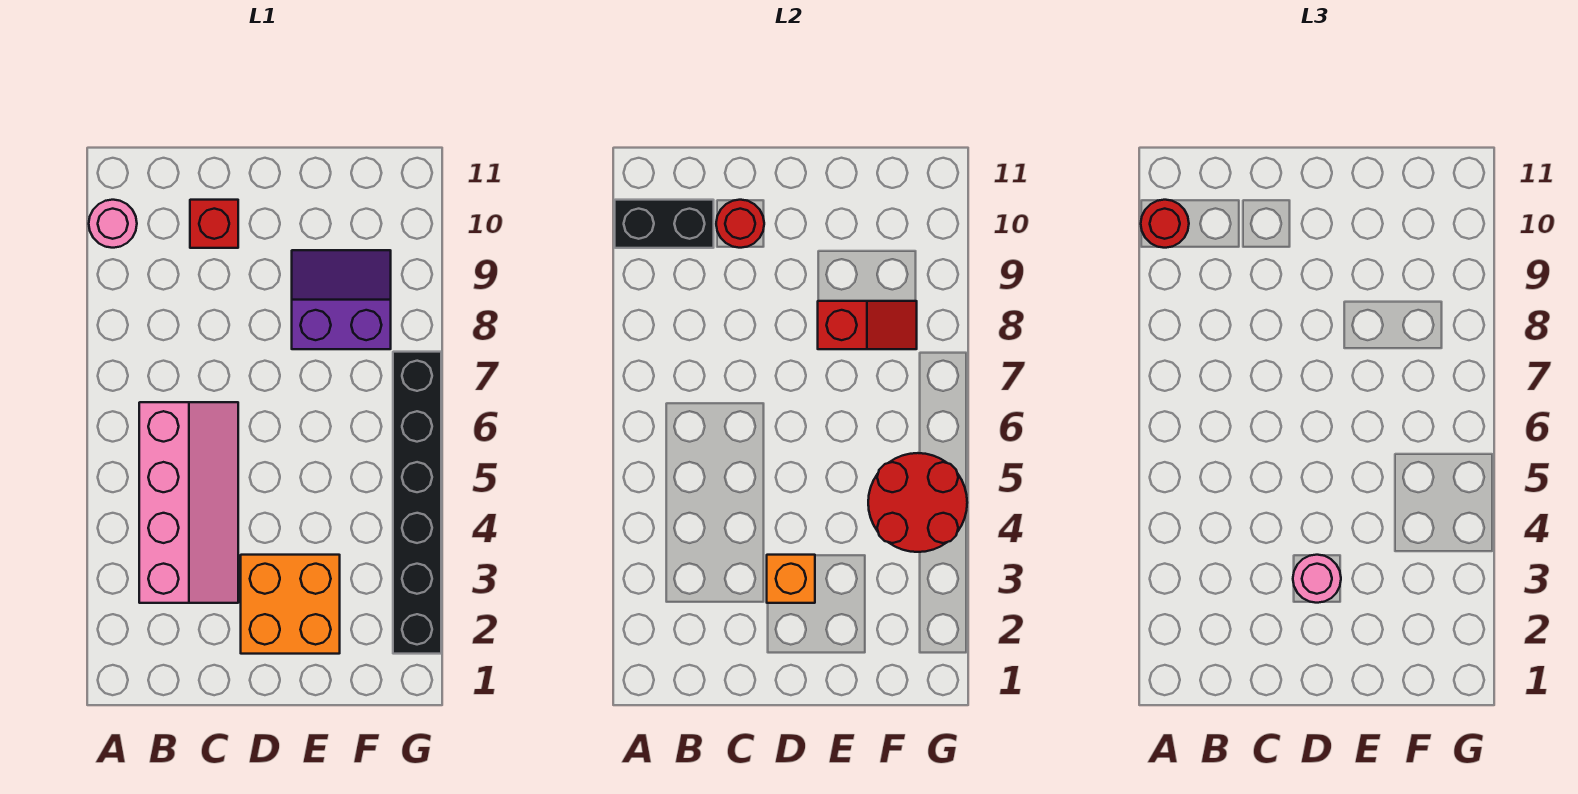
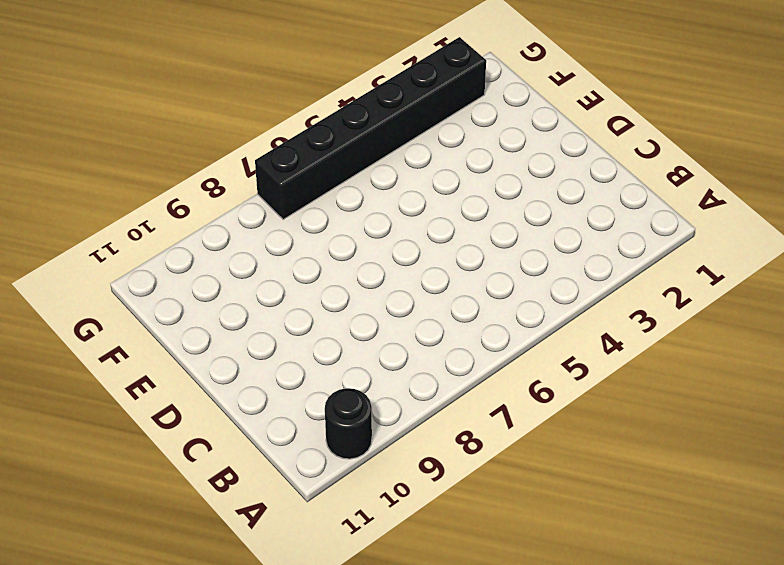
black 1x1 round brick [325,388,372,459] -> pink 1x1 round brick [89,200,137,248]
none -> pink 2x4 slope [139,402,238,603]
none -> red 1x1 brick [190,200,238,248]
none -> orange 2x2 brick [241,555,340,654]

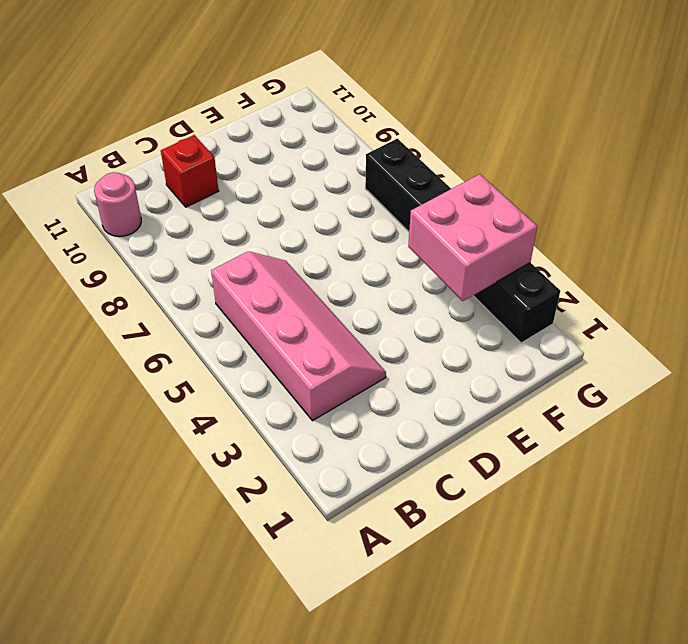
pink 2x2 brick [408,174,537,301] -> red 2x2 round brick [868,453,967,552]
none -> orange 2x2 brick [241,555,340,654]
none -> purple 2x2 slope [292,250,391,349]
none -> black 1x2 brick [615,200,714,248]

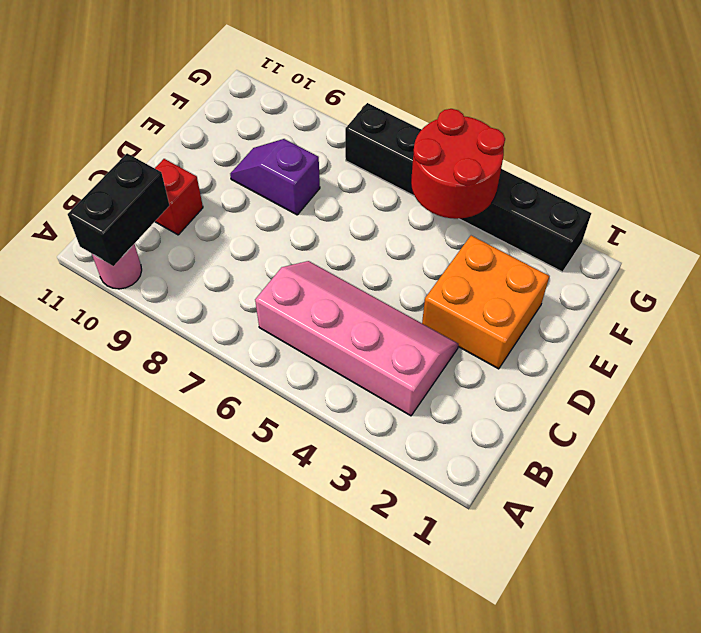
purple 1x2 slope [230,139,320,215] -> purple 2x2 slope [292,250,391,349]
none -> red 1x1 round brick [716,200,764,248]
none -> orange 1x1 brick [767,555,815,603]
none -> red 1x2 slope [818,301,917,349]

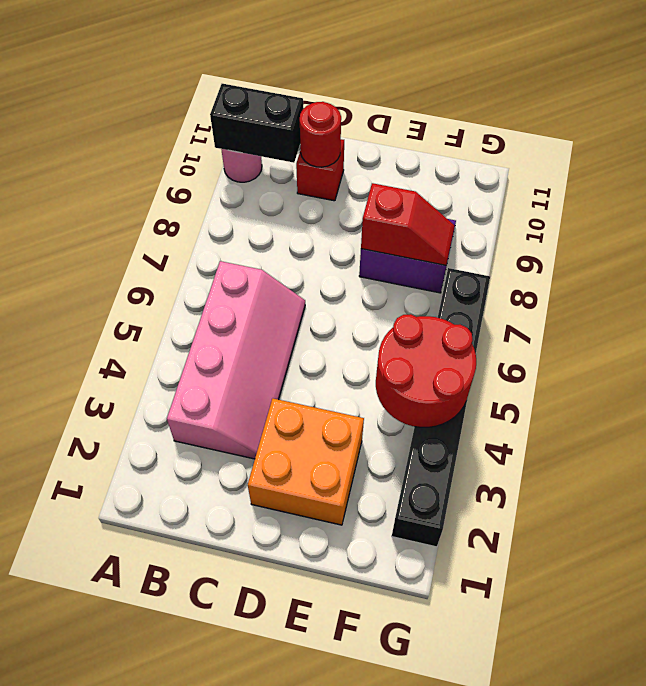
none -> orange 1x1 brick [767,555,815,603]
none -> red 1x1 round brick [1141,200,1189,248]
none -> pink 1x1 round brick [1293,555,1341,603]

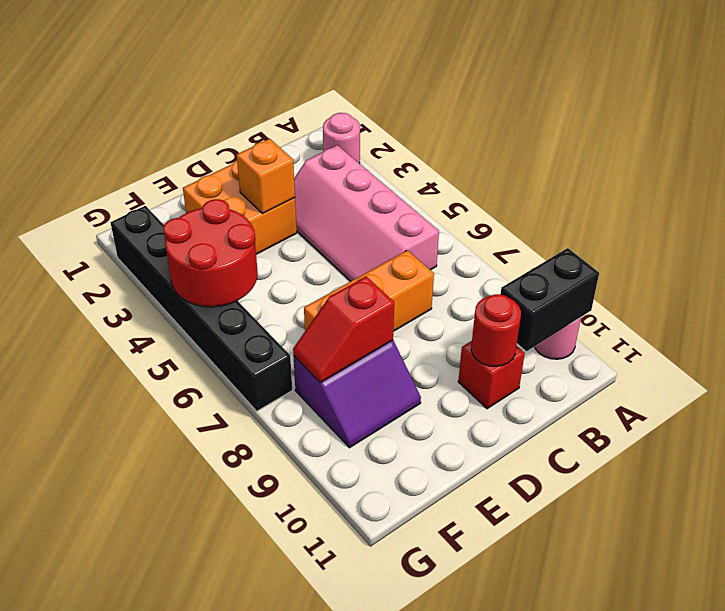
pink 1x1 round brick [323,113,360,164] -> pink 1x1 round brick moved to [1293,555,1341,603]
orange 1x3 brick [304,250,434,331] -> none
none -> red 1x1 round brick [1141,200,1189,248]

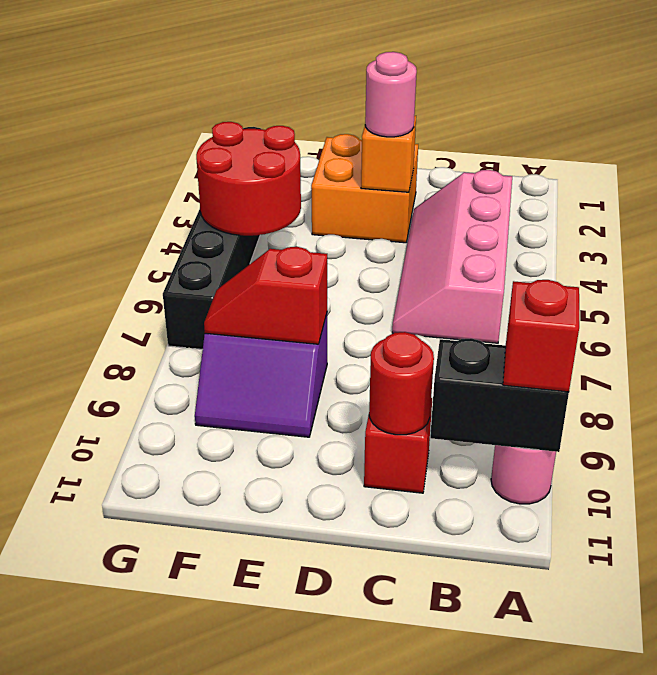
red 1x1 brick [503,280,579,392] -> red 1x1 round brick [1141,200,1189,248]

